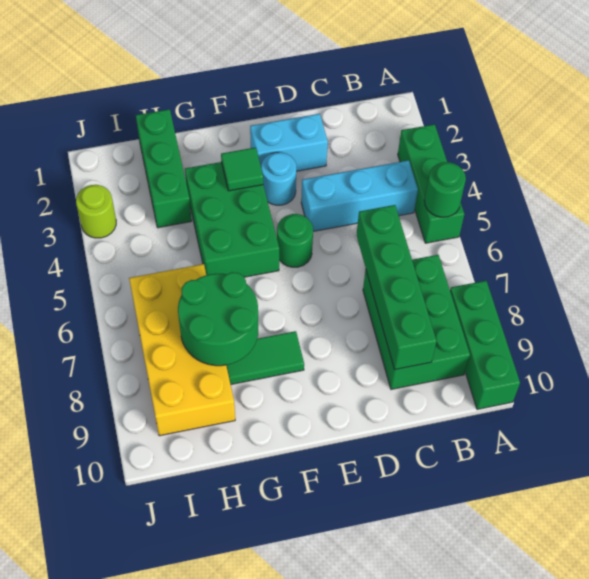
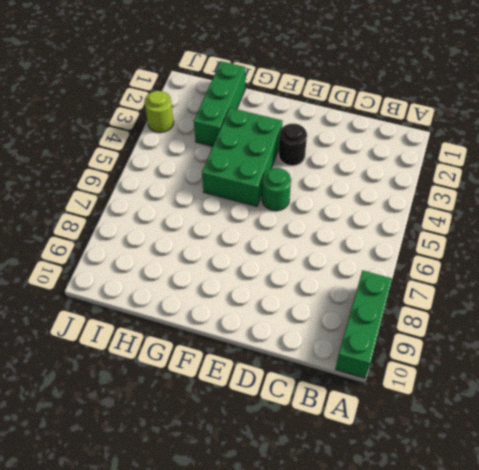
black 1x1 round brick [279,124,307,166] -> cyan 1x1 round brick [261,152,296,205]
none -> green 1x3 brick [398,124,464,243]
none -> cyan 1x3 brick [301,160,418,231]
none -> green 2x3 brick [363,255,470,389]

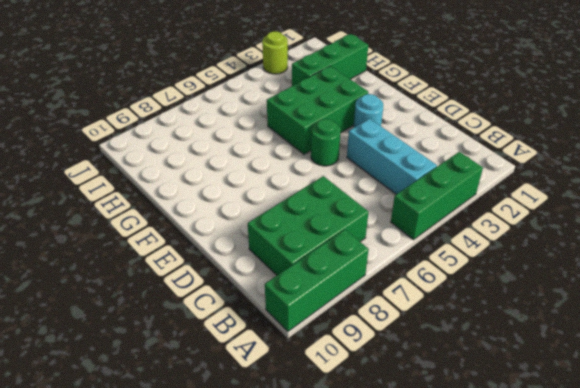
none -> cyan 1x2 brick [250,114,328,171]
none -> green 1x2 tile [226,331,304,384]
none -> yellow 2x4 brick [129,264,235,436]

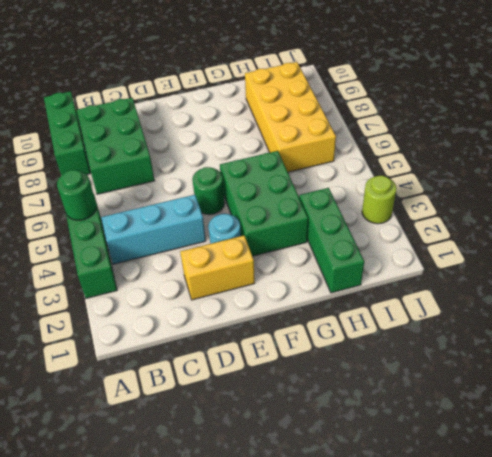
yellow 1x2 brick [180,236,255,300] -> cyan 1x2 brick [250,114,328,171]
none -> green 1x2 tile [226,331,304,384]
none -> green 1x4 brick [356,205,437,369]
none -> green 1x1 tile [221,147,263,191]

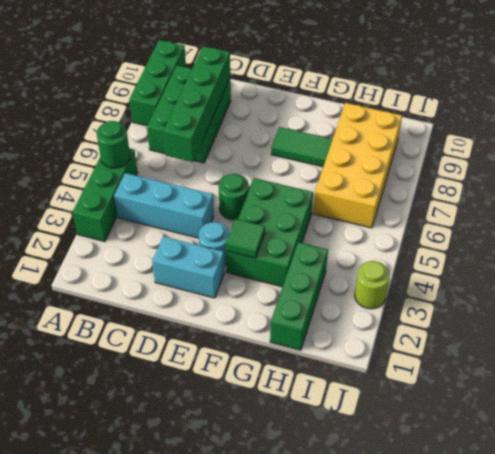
none -> green 2x2 round brick [178,272,258,366]

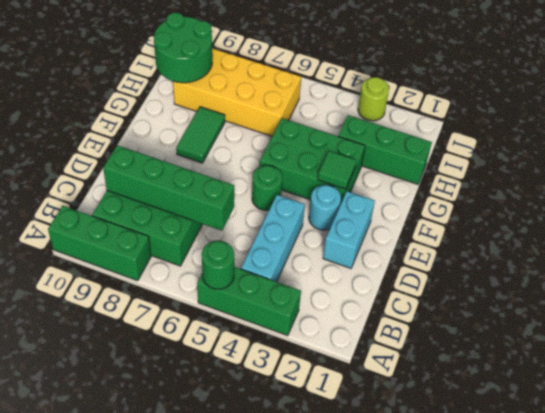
green 2x2 round brick [154,13,212,83] -> green 2x2 round brick moved to [178,272,258,366]

